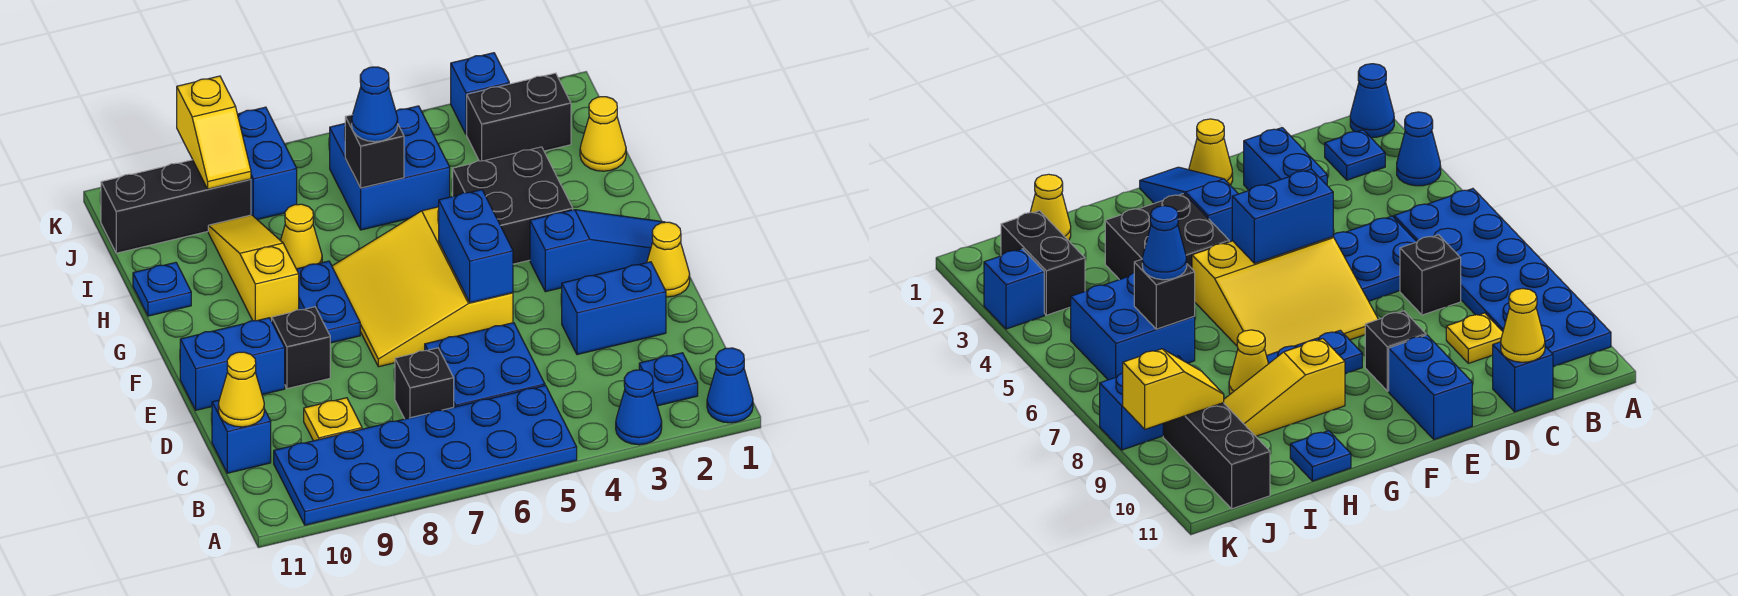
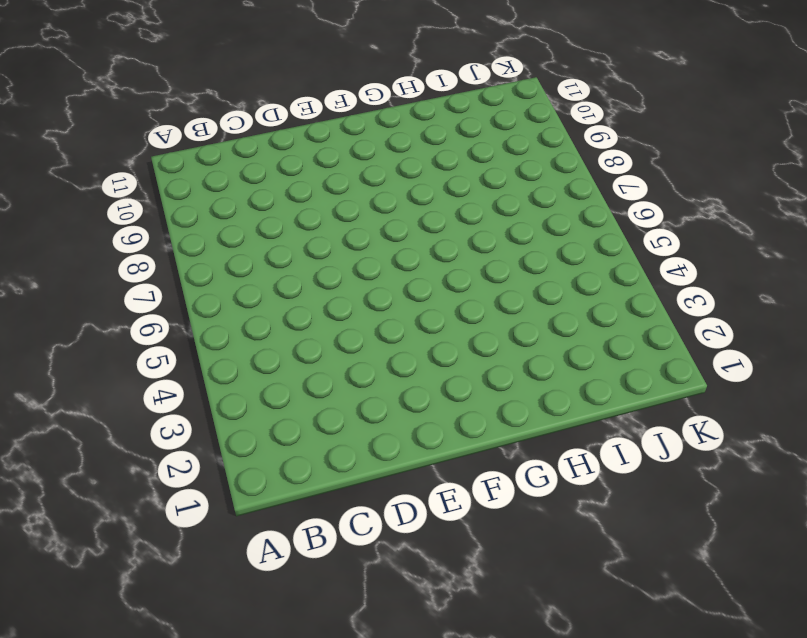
none -> blue 1x1 cone [707,348,753,423]
none -> blue 1x1 cone [616,370,662,445]
none -> blue 2x6 plate [274,386,577,525]
none -> blue 1x1 plate [639,353,698,406]

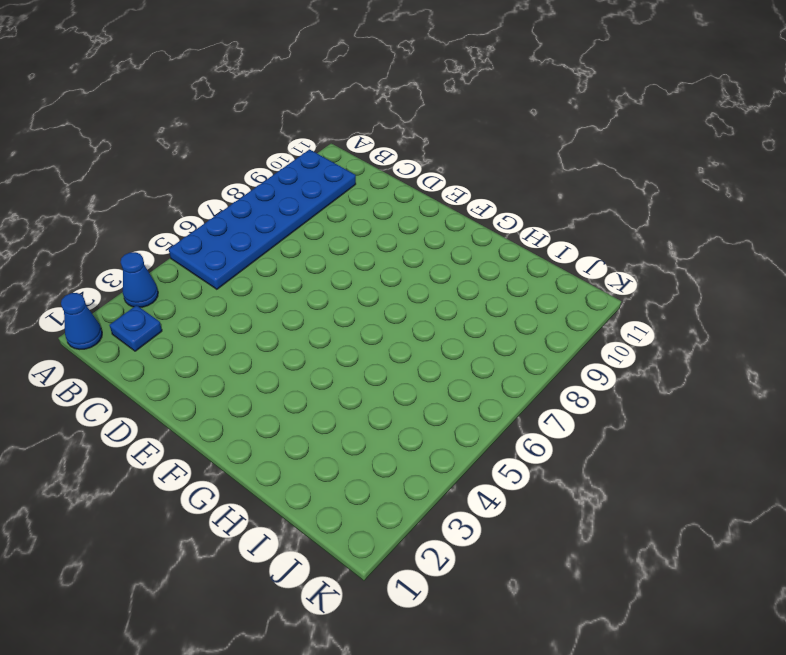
none -> blue 2x2 plate [425,323,545,407]
none -> black 1x1 brick [395,348,454,419]
none -> yellow 1x1 plate [304,398,362,441]
none -> blue 1x1 brick [212,400,271,473]

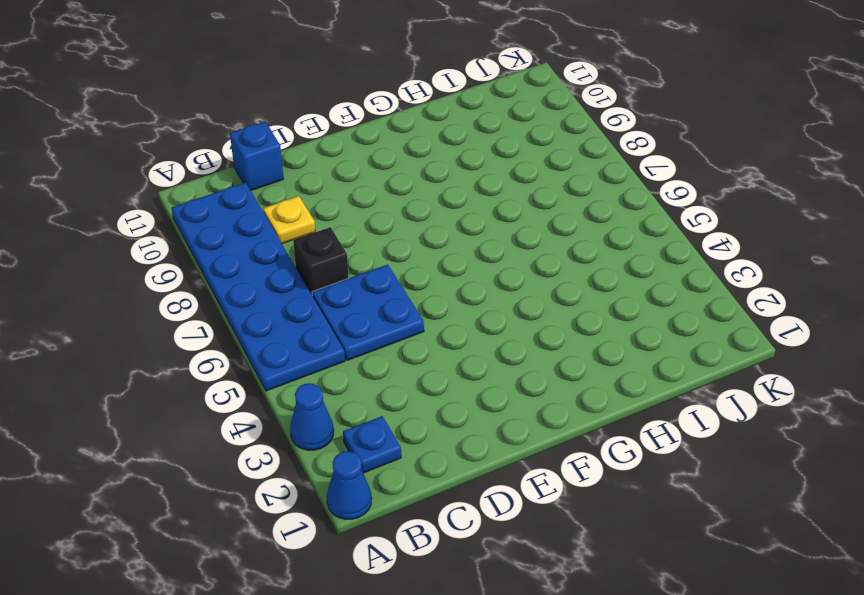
none -> blue 1x2 brick [562,262,666,355]
none -> yellow 1x1 cone [647,222,690,297]
none -> yellow 3x3 slope [332,207,513,367]
none -> black 1x1 brick [272,307,330,389]

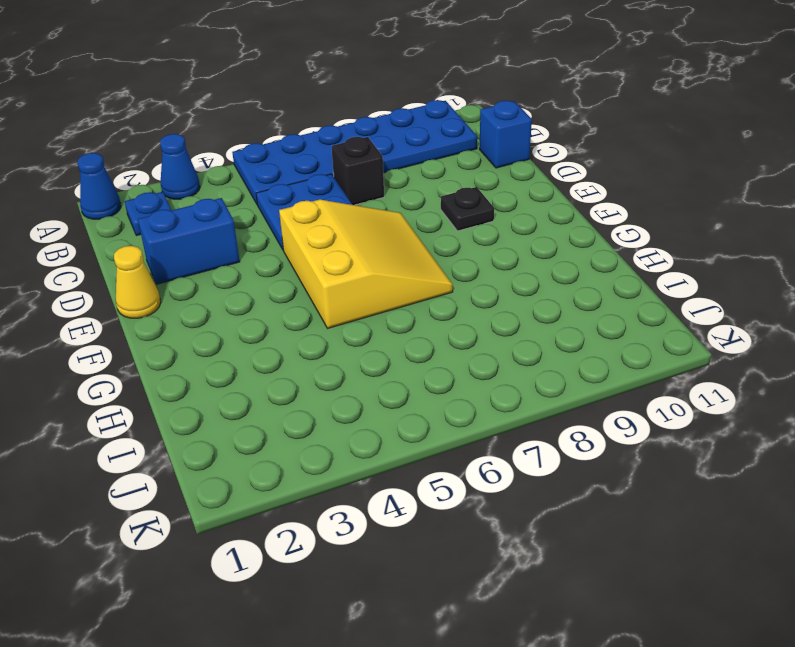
black 1x1 plate [441,187,494,231] -> black 1x1 brick [272,307,330,389]
none -> yellow 1x1 plate [304,398,362,441]
none -> blue 1x2 brick [180,318,285,410]
none -> blue 1x3 slope [530,210,665,292]
none -> blue 1x2 plate [297,261,360,343]

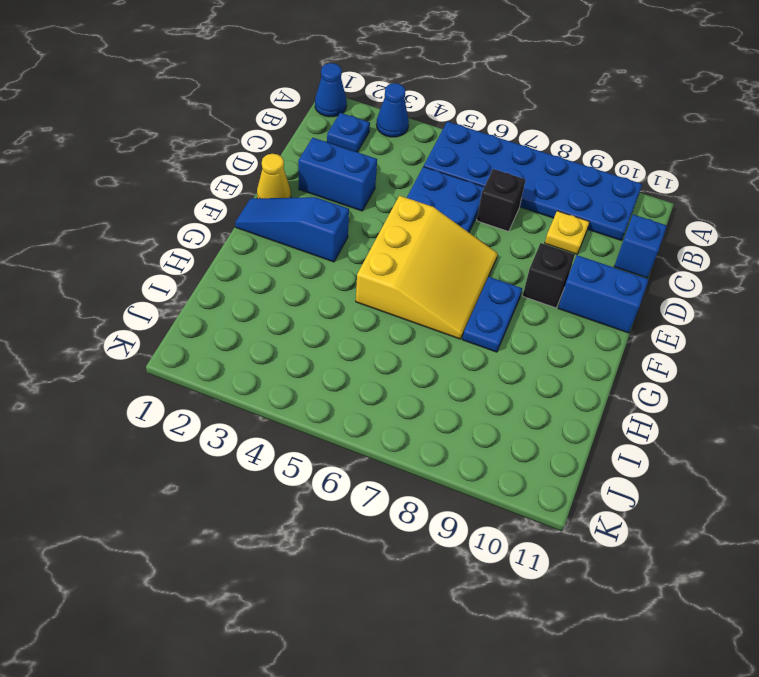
none -> black 2x2 brick [453,147,573,264]
none -> yellow 1x3 slope [208,215,299,321]
none -> yellow 1x1 cone [280,204,322,269]
none -> blue 1x1 plate [133,262,191,316]

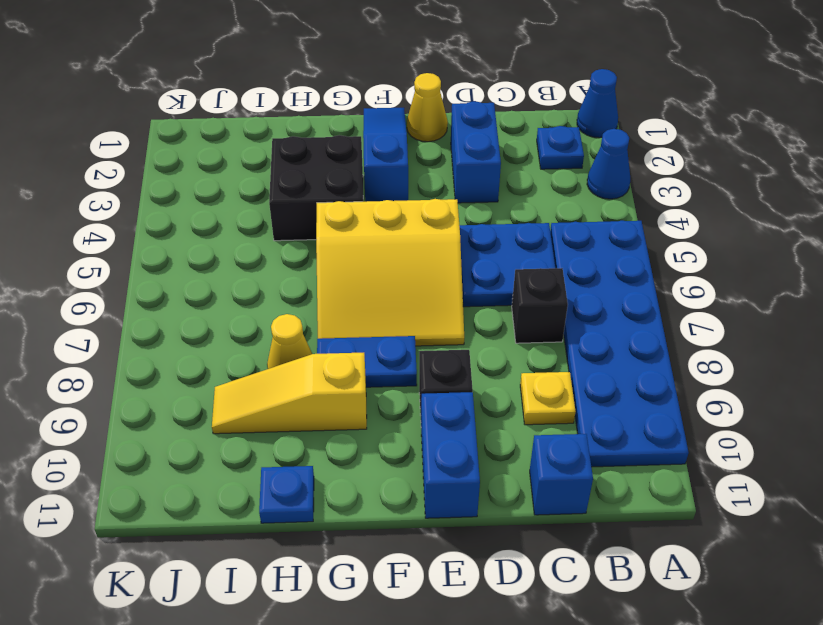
none -> yellow 1x1 cone [580,97,626,171]
none -> blue 2x2 brick [330,106,450,230]
none -> black 1x2 brick [467,73,571,161]
none -> blue 1x2 brick [238,107,297,220]

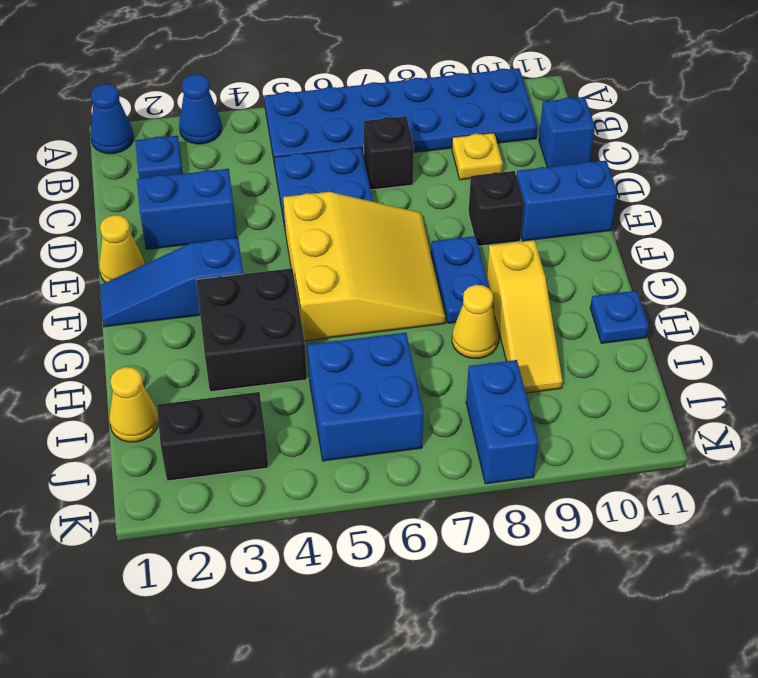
none -> black 1x3 brick [101,160,251,253]
none -> blue 1x1 brick [451,53,509,134]
none -> yellow 1x1 cone [218,352,264,427]
none -> blue 1x2 brick [439,190,513,303]

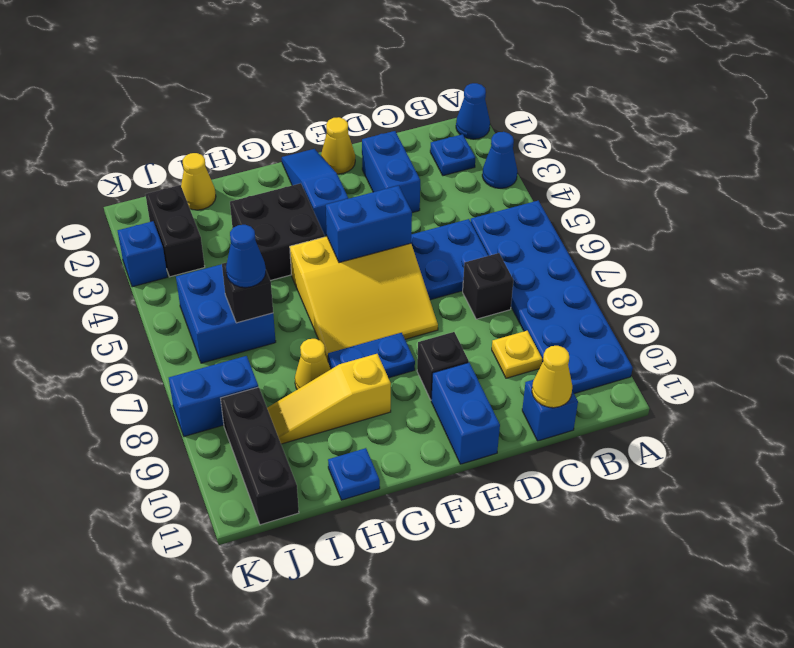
none -> yellow 1x2 slope [177,76,251,189]

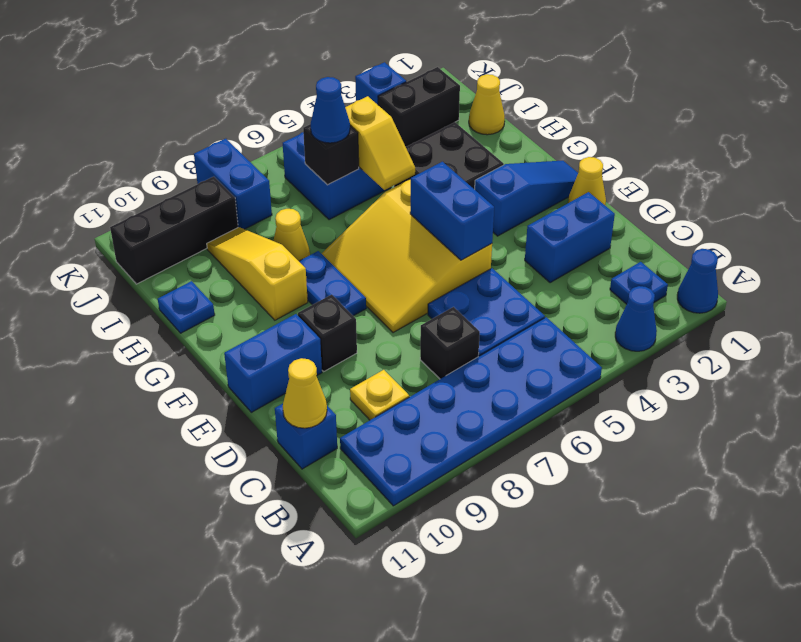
yellow 1x2 slope [345,96,415,190] -> yellow 1x2 slope moved to [177,76,251,189]

